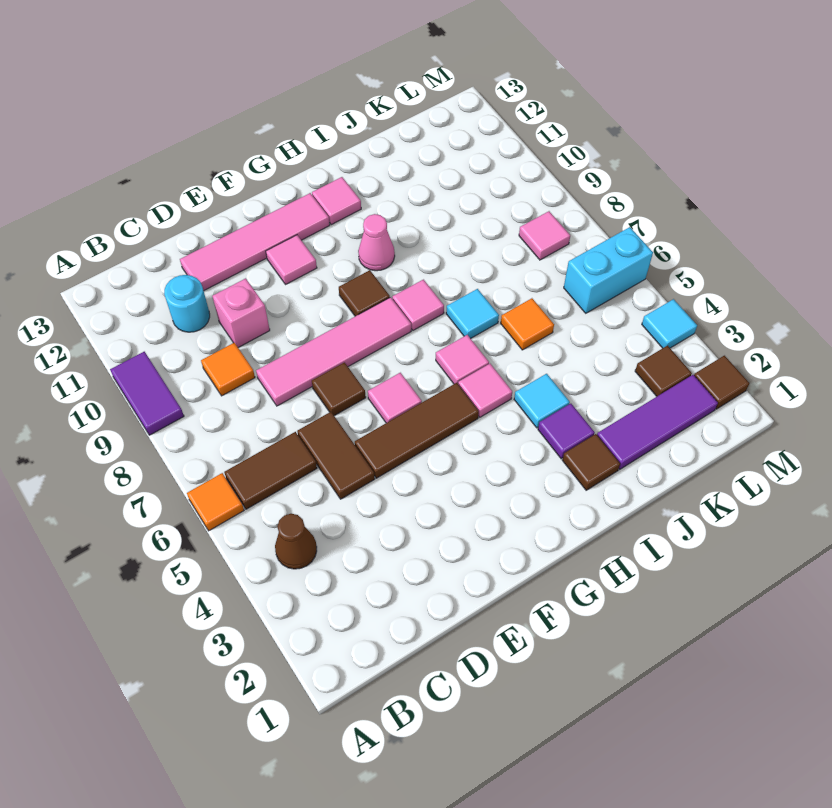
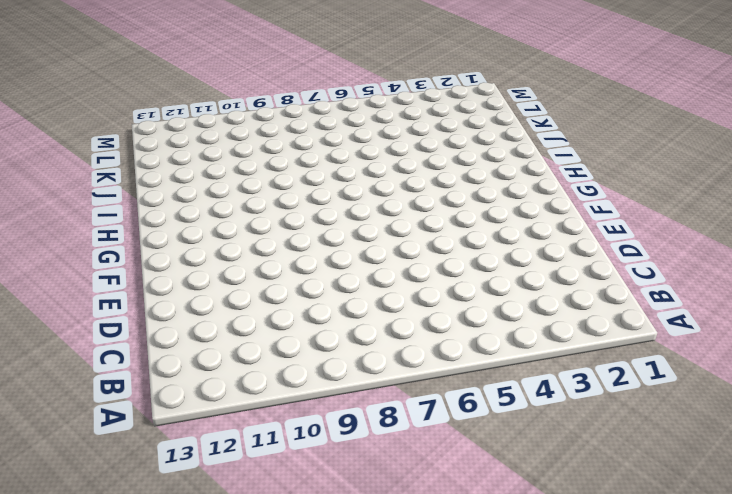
none -> orange 1x1 tile [187,473,244,531]
none -> purple 1x2 tile [110,352,184,435]
none -> brown 1x1 cone [275,514,317,569]
none -> brown 1x2 tile [224,432,317,509]

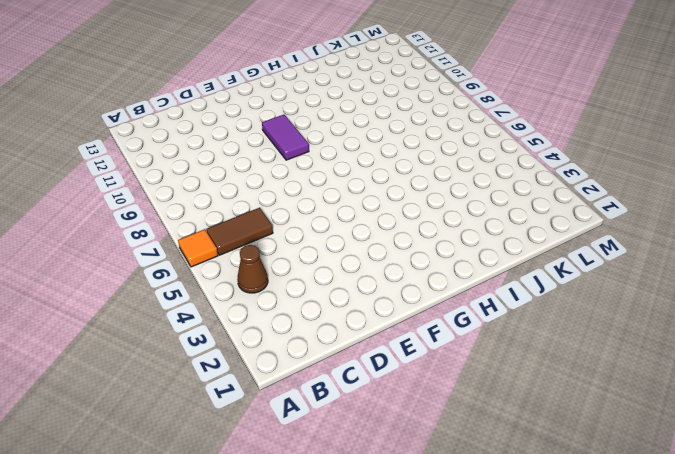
purple 1x2 tile [262,115,309,160] -> purple 1x2 tile moved to [110,352,184,435]
none -> orange 1x1 tile [201,343,255,396]
none -> cyan 1x1 round brick [164,275,210,332]
none -> brown 1x2 tile [297,412,375,499]
none -> pink 1x4 tile [256,297,411,406]

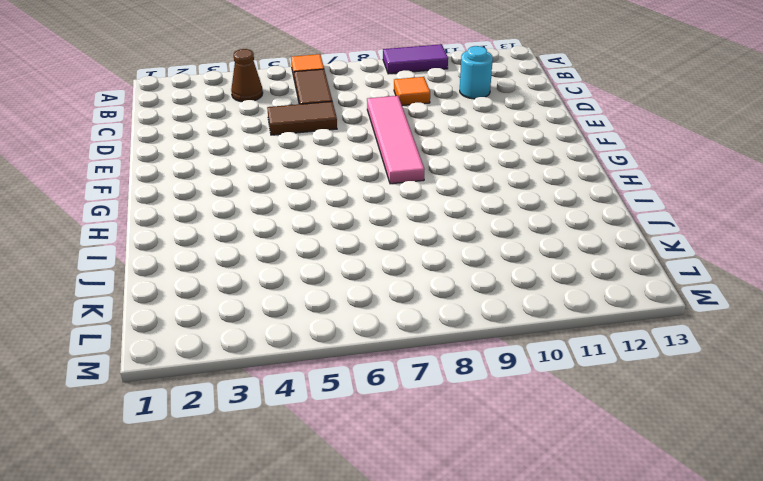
none -> pink 1x1 brick [213,278,270,348]
none -> pink 1x4 tile [180,193,330,291]
none -> brown 1x3 tile [355,383,479,478]
none -> brown 1x1 tile [312,363,366,416]

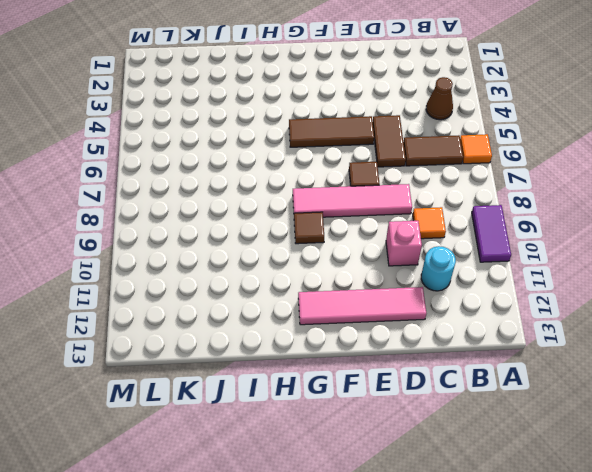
none -> pink 1x1 tile [368,373,422,423]
none -> pink 1x1 tile [266,235,317,284]
none -> pink 1x1 tile [458,364,512,417]
none -> pink 1x1 tile [436,335,489,384]

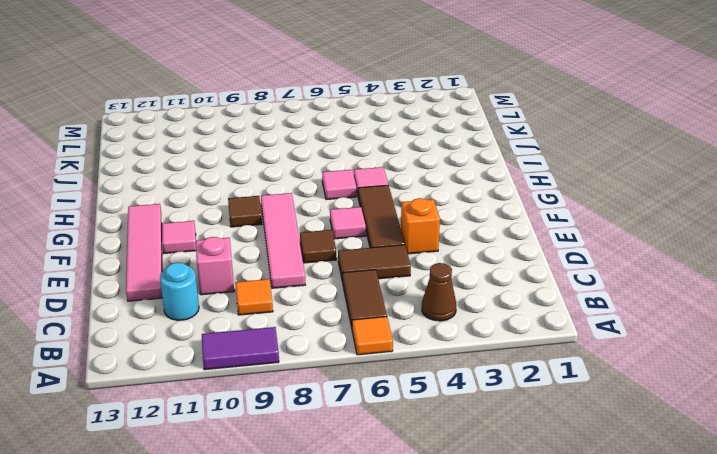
orange 1x1 brick [401,198,440,254] -> none
none -> pink 1x1 tile [392,280,444,330]
none -> pink 1x1 cone [358,214,395,271]
none -> pink 1x1 tile [312,177,361,225]
none -> brown 1x1 tile [562,434,620,490]

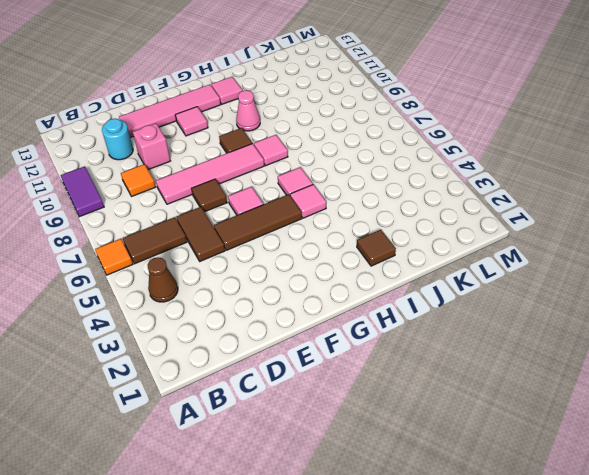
none -> purple 1x1 tile [538,404,595,459]
none -> cyan 1x1 tile [514,374,570,428]
none -> cyan 1x1 tile [446,289,499,338]
none -> purple 1x3 tile [597,375,718,469]

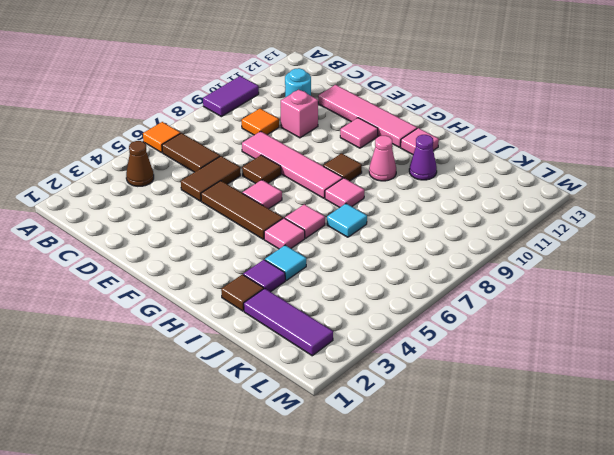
purple 1x1 cone [409,135,437,180] -> none
none -> orange 1x1 tile [501,298,554,350]
none -> brown 1x1 tile [635,345,692,396]
none -> cyan 1x2 brick [564,227,653,313]
none -> pink 1x1 tile [519,211,570,260]

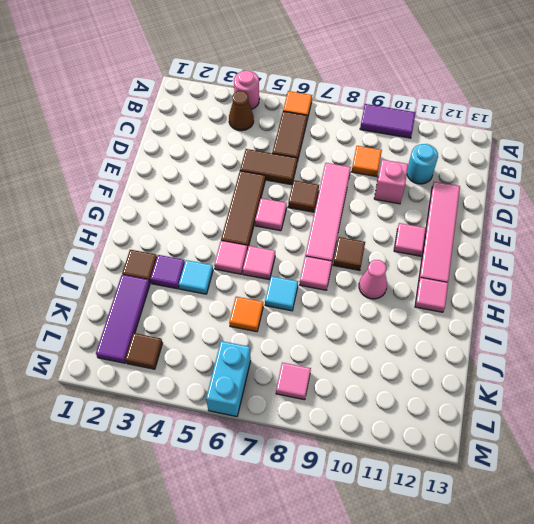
pink 1x1 round brick [234,71,259,109] -> none
none -> brown 1x1 tile [694,356,749,409]
none -> cyan 1x1 tile [642,299,697,348]

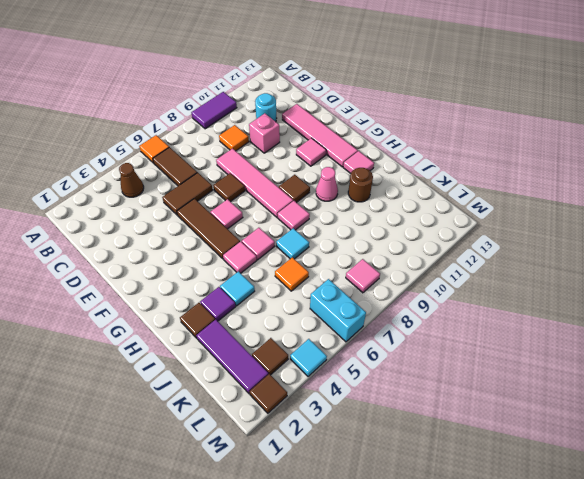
brown 1x1 round brick [348,168,373,202] -> none

